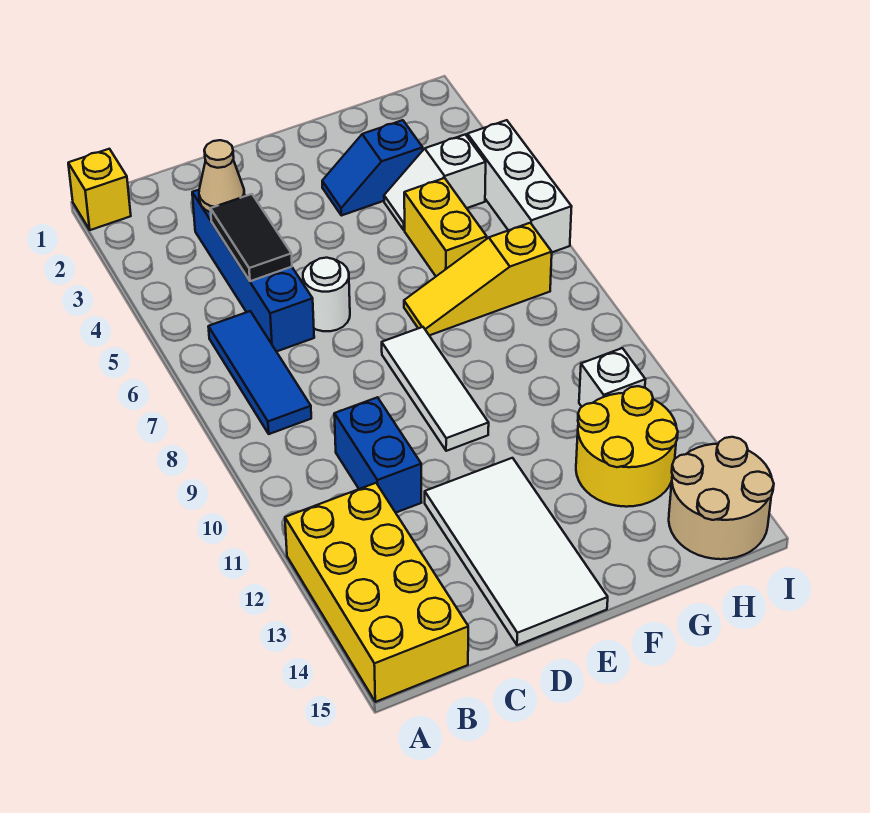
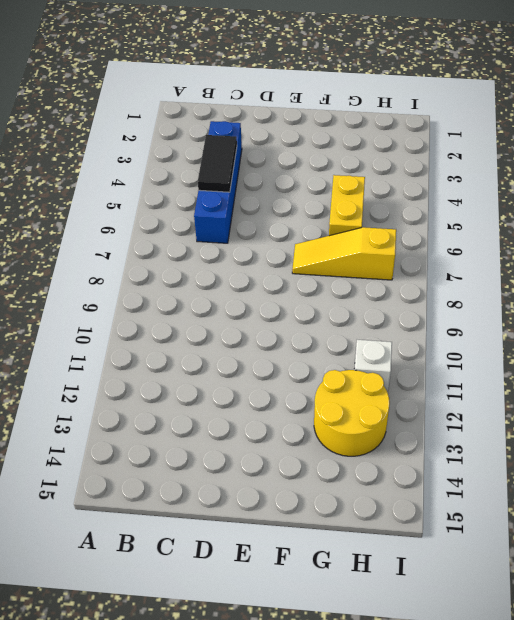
none -> yellow 1x1 brick [68,149,131,230]
none -> yellow 2x4 brick [285,483,468,702]
none -> blue 1x3 tile [208,311,311,434]

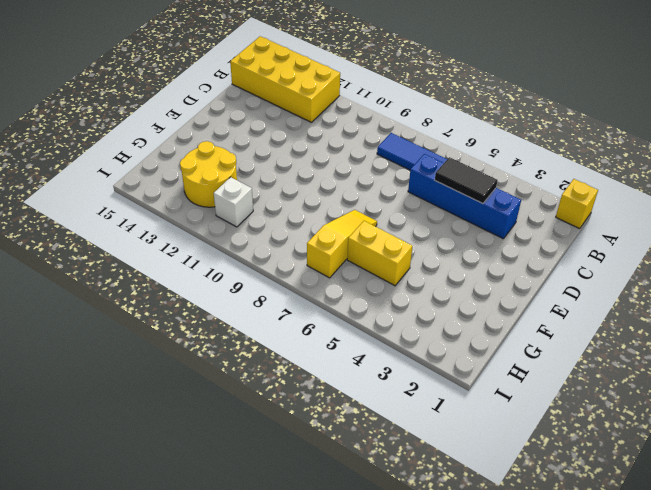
none -> blue 1x2 brick [334,397,422,513]
none -> white 1x1 round brick [303,258,350,331]
none -> white 2x4 tile [425,458,608,645]

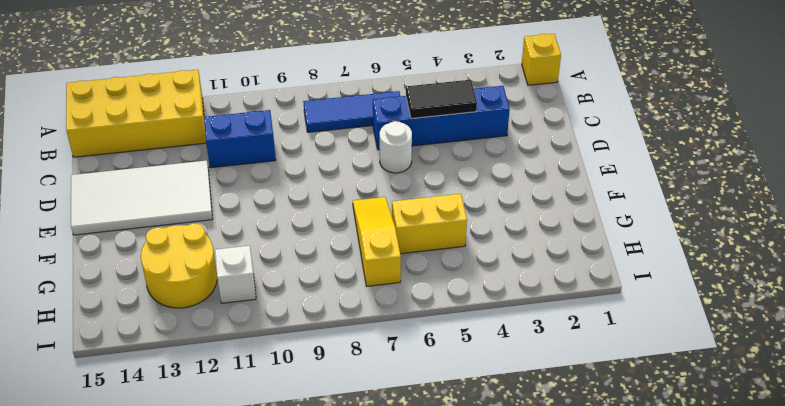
none -> white 1x3 tile [382,327,489,451]
none -> blue 1x2 slope [322,120,423,216]
none -> white 1x2 slope [384,135,486,230]

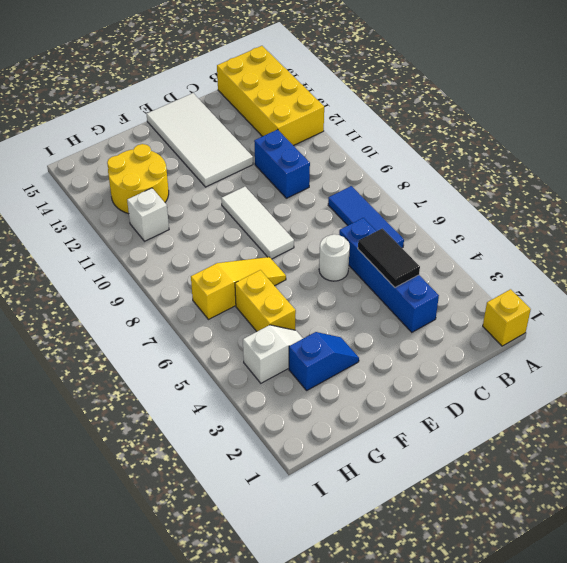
none -> tan 2x2 round brick [669,437,774,559]
none -> white 1x3 brick [467,120,572,252]
none -> tan 1x1 cone [199,140,244,213]

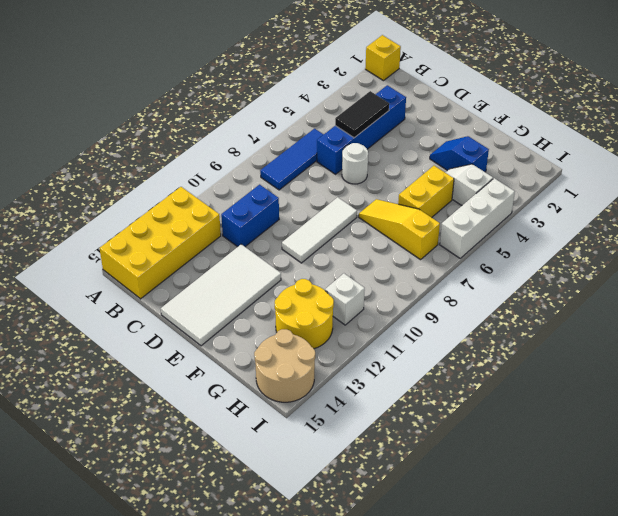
none -> tan 1x1 cone [199,140,244,213]

